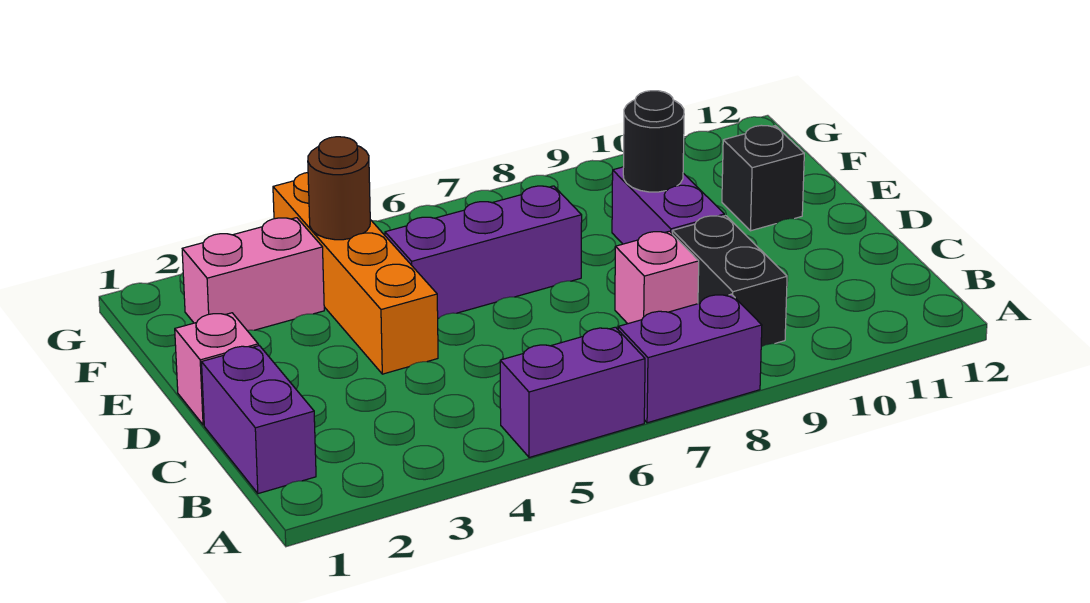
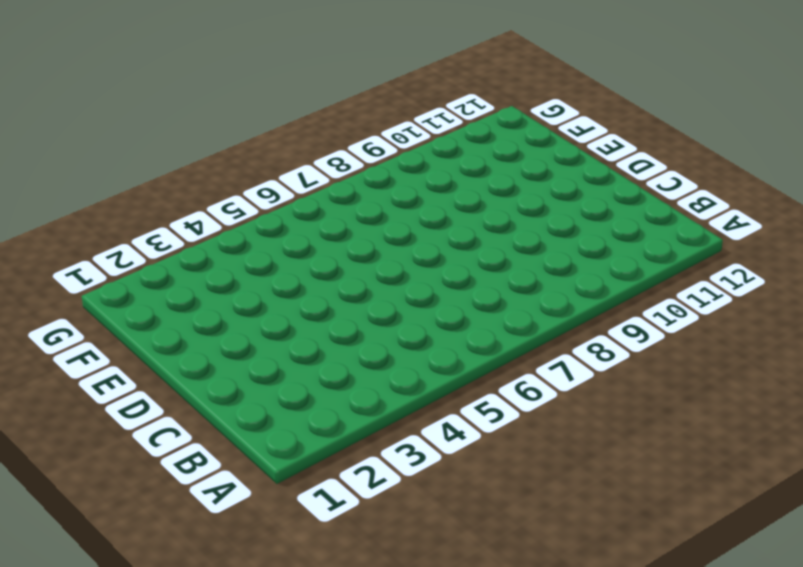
none -> purple 1x2 brick [500,327,645,457]
none -> purple 1x2 brick [618,294,762,423]
none -> purple 1x2 brick [202,346,316,494]

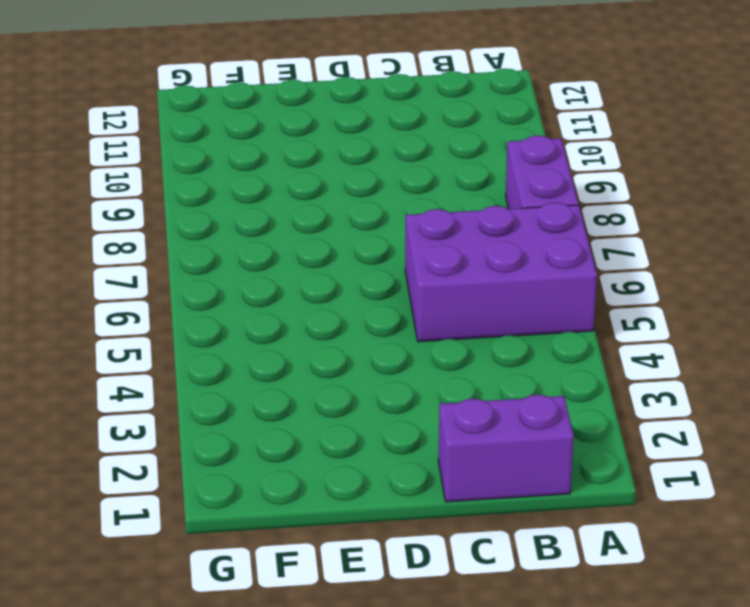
purple 2x3 brick [405,202,597,342] -> purple 1x2 brick [500,327,645,457]
none -> black 1x2 brick [672,216,787,347]
none -> pink 1x1 brick [615,231,699,324]
none -> pink 1x1 brick [175,313,258,425]

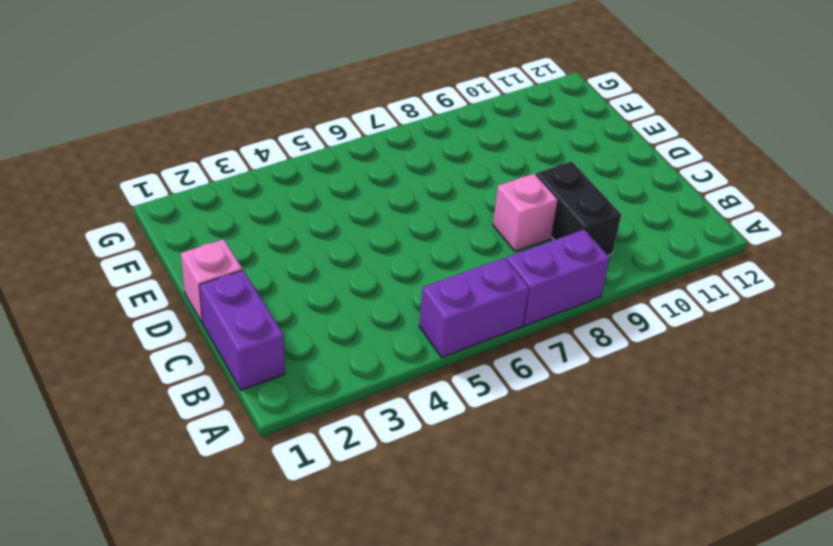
none -> orange 1x4 brick [273,173,438,374]
none -> purple 1x2 brick [612,167,724,244]
none -> purple 1x3 brick [385,186,582,318]

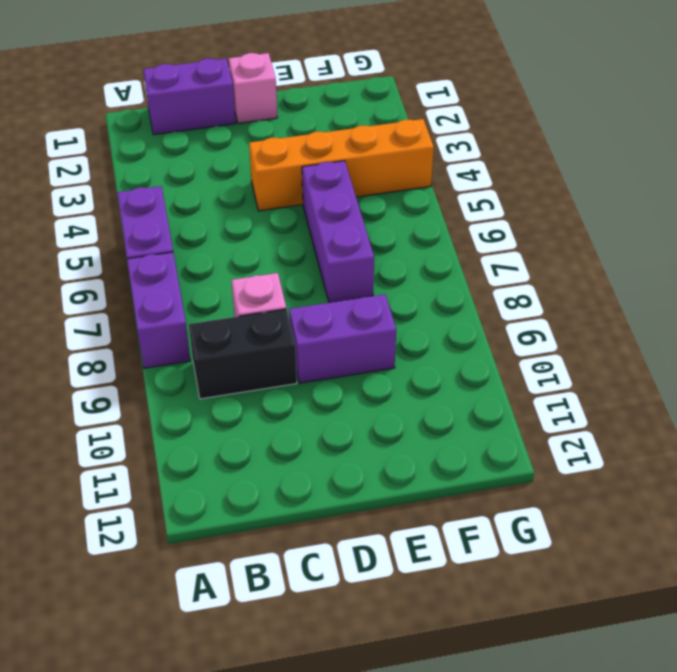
none -> black 1x1 brick [722,125,804,231]
none -> pink 1x2 brick [182,218,324,331]
none -> black 1x1 round brick [623,91,684,192]

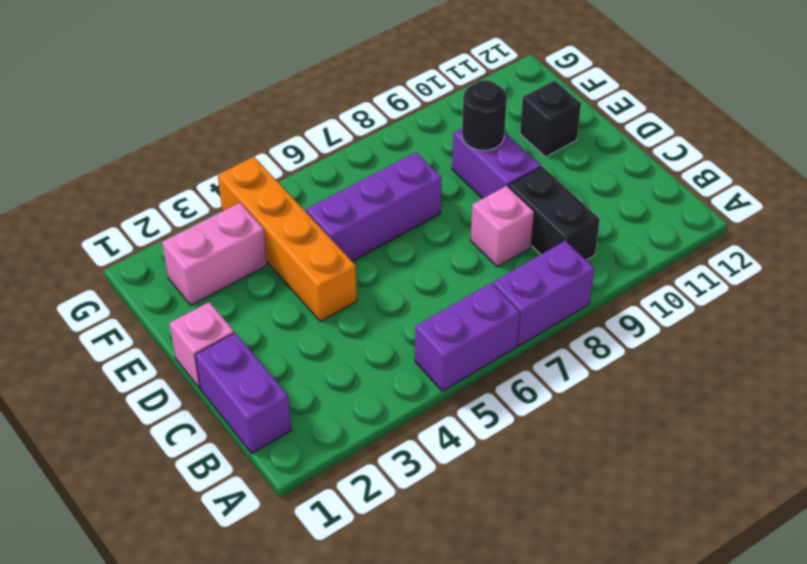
none -> brown 1x1 round brick [308,137,370,240]

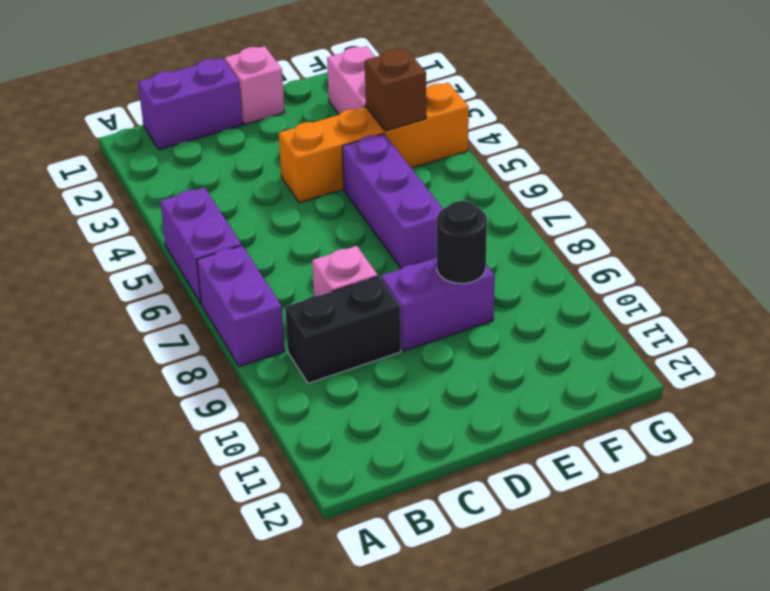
brown 1x1 brick [365,48,426,131] -> brown 1x1 round brick [308,137,370,240]
none -> black 1x1 brick [722,125,804,231]

